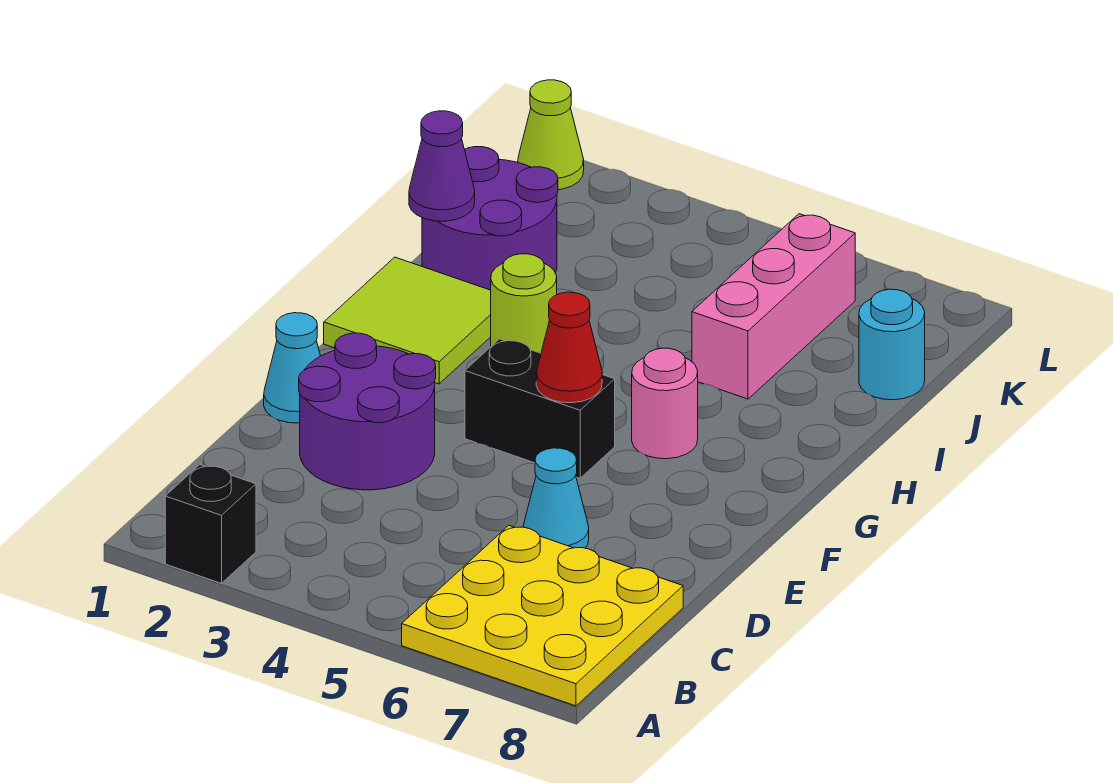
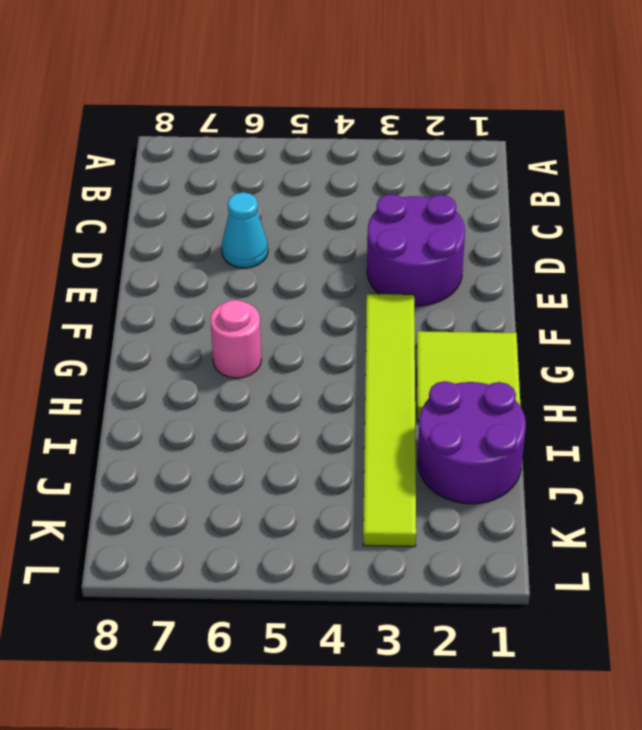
lime 1x6 tile [363,294,416,547] -> lime 1x1 round brick [491,254,557,353]
none -> black 1x1 brick [165,465,256,583]
none -> yellow 3x3 plate [402,526,683,706]
none -> cyan 1x1 cone [264,313,320,423]

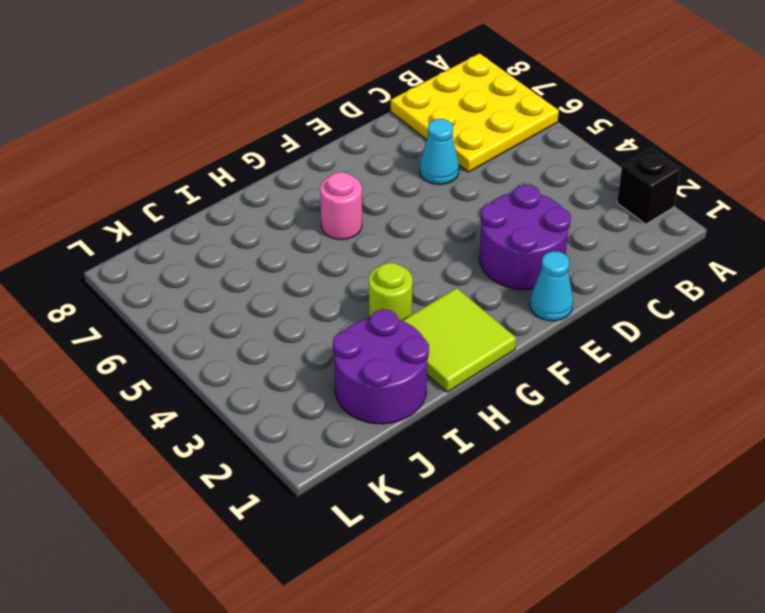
none -> black 1x2 brick [465,339,615,478]
none -> pink 1x3 brick [692,214,855,399]
none -> cyan 1x1 round brick [859,289,925,400]

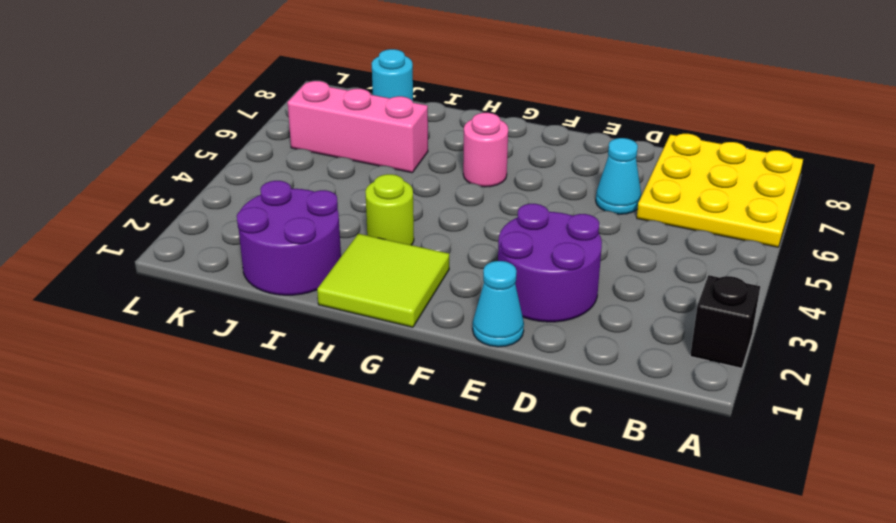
none -> black 1x2 brick [465,339,615,478]
none -> lime 1x1 cone [518,80,584,190]
none -> red 1x1 cone [536,292,602,403]

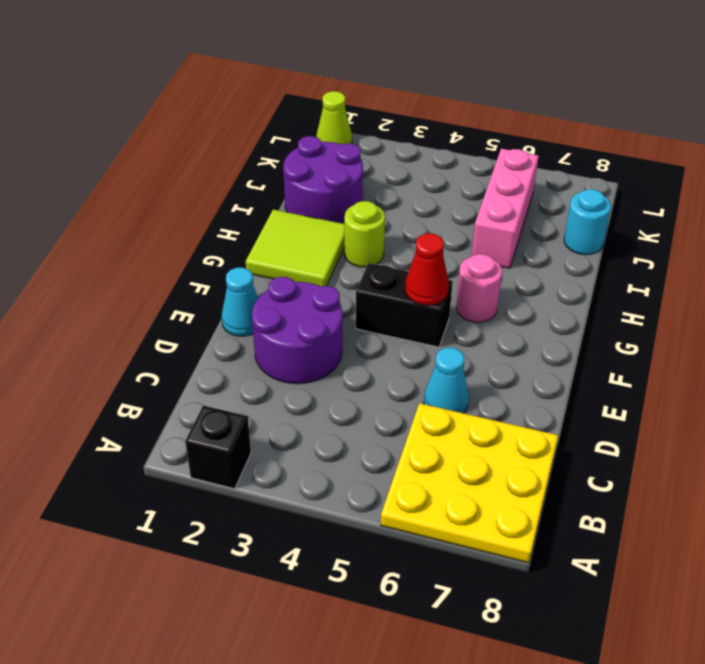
none -> purple 1x1 cone [409,111,475,221]

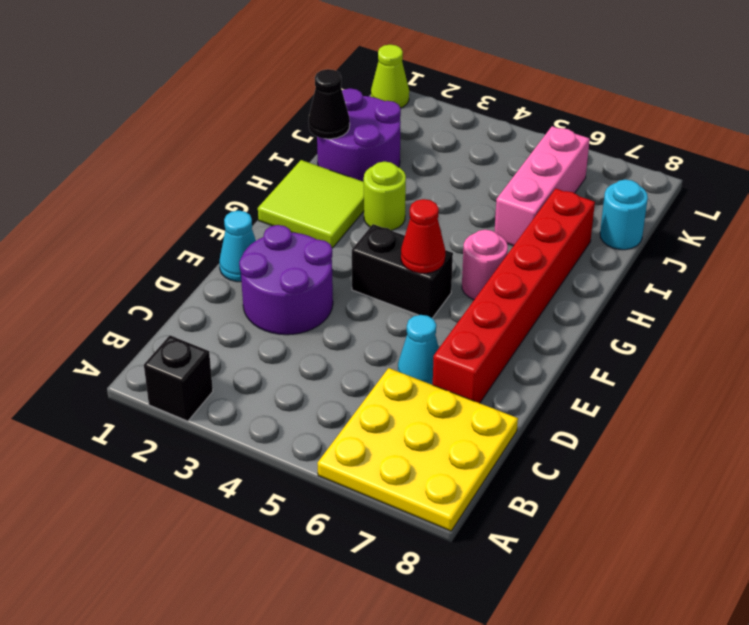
red 1x6 brick [433,189,595,403] -> none
black 1x1 cone [309,69,350,139] -> purple 1x1 cone [409,111,475,221]

